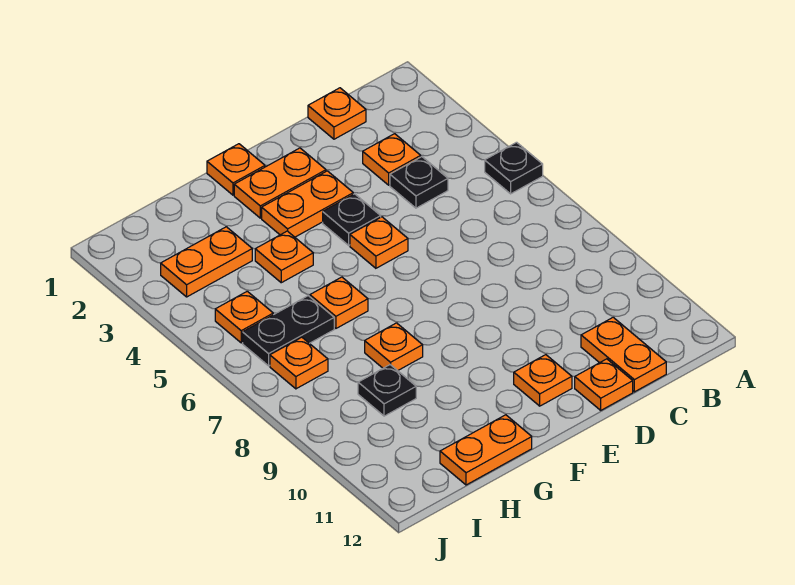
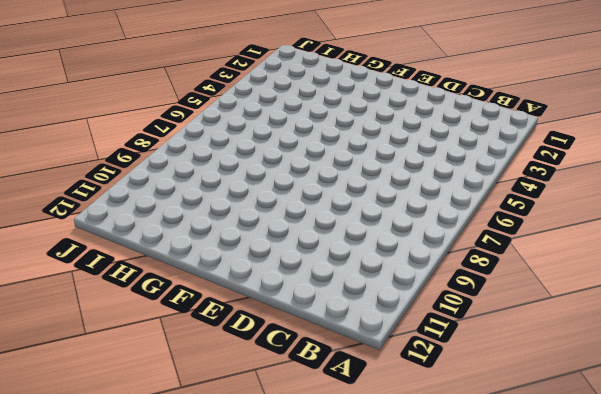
none -> black 1x1 plate [485,142,543,194]
none -> orange 1x1 plate [308,88,366,139]
none -> orange 1x1 plate [363,134,421,185]

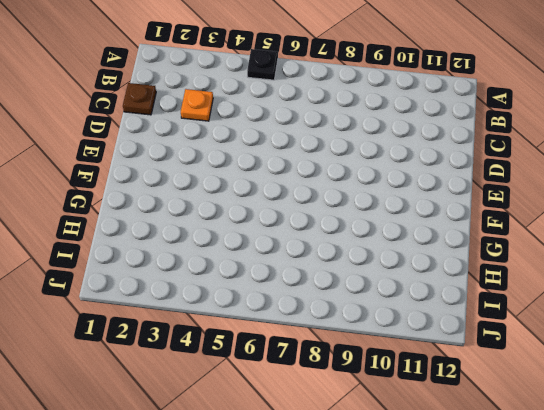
brown 1x1 plate [123,83,156,115] -> orange 1x1 plate [308,88,366,139]
none -> black 1x1 plate [390,157,448,208]
none -> orange 1x2 plate [581,317,666,392]
none -> orange 1x1 plate [575,359,633,410]

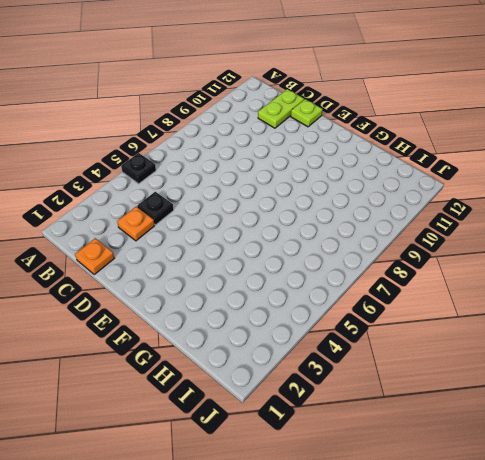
lime 1x2 plate [258,89,304,128] -> orange 1x2 plate [581,317,666,392]
lime 1x1 plate [291,99,323,127] -> orange 1x1 plate [575,359,633,410]
none -> orange 1x2 plate [234,148,326,218]
none -> orange 1x2 plate [262,171,353,237]
none -> black 1x1 plate [323,194,381,245]

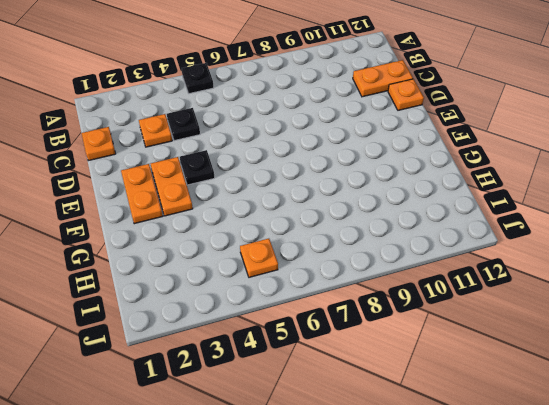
none -> orange 1x1 plate [350,217,408,268]
none -> orange 1x1 plate [514,355,572,406]
none -> orange 1x1 plate [207,144,265,195]

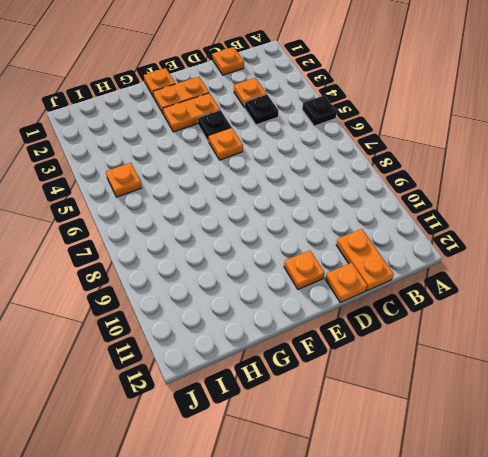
none -> orange 1x1 plate [255,231,313,283]
none -> orange 1x1 plate [310,277,368,328]
none -> orange 1x1 plate [365,323,423,371]

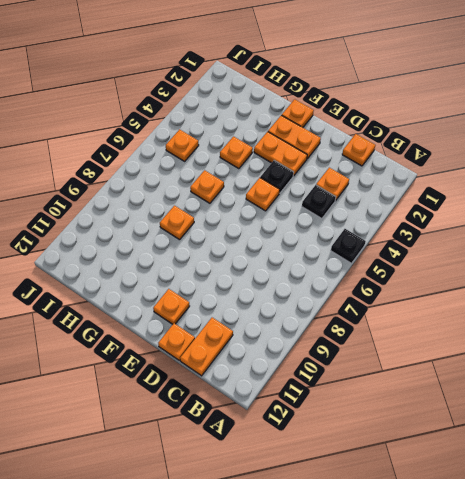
none -> orange 1x2 plate [440,415,532,485]
none -> orange 1x2 plate [161,227,252,297]
none -> black 1x2 plate [243,296,334,366]

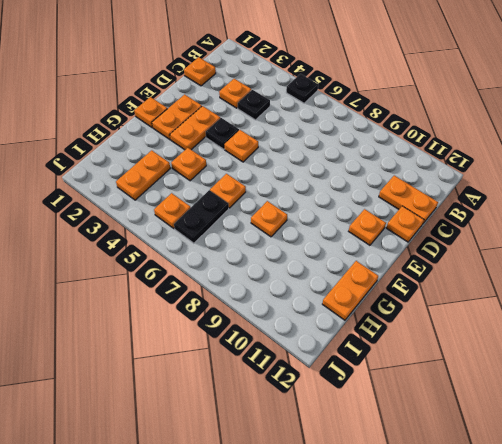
none -> black 1x1 plate [358,365,416,416]
none -> orange 1x1 plate [270,337,328,389]

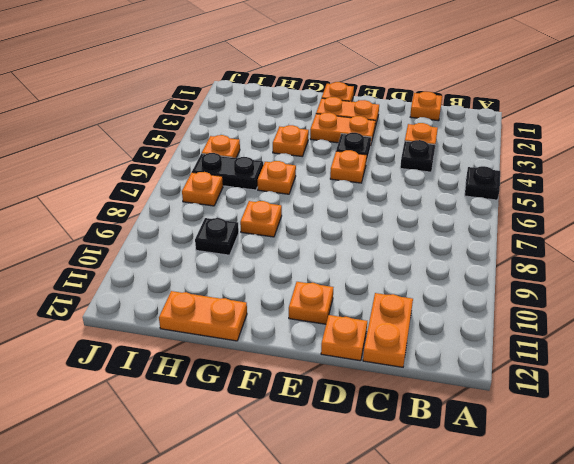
none -> orange 1x2 plate [161,227,252,297]

